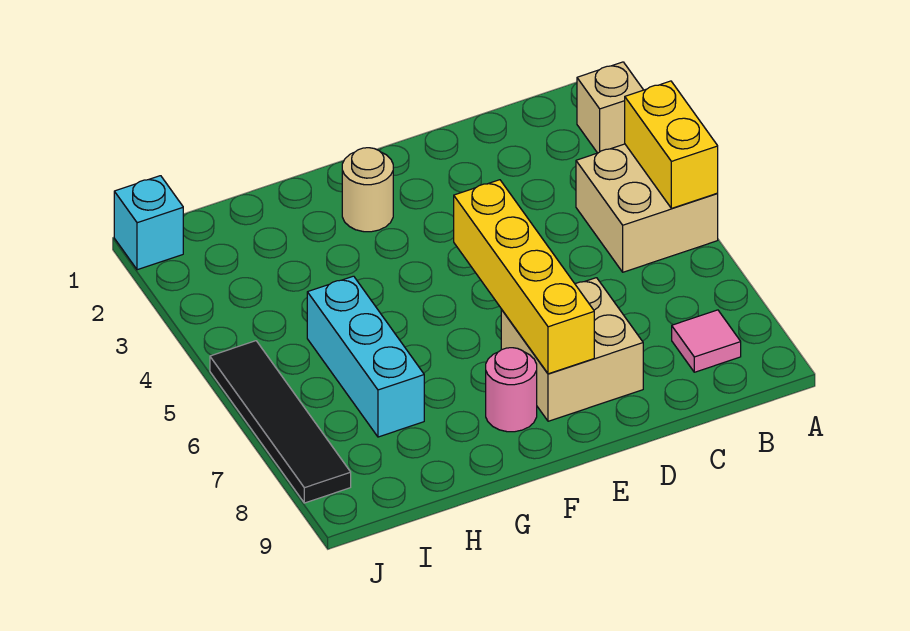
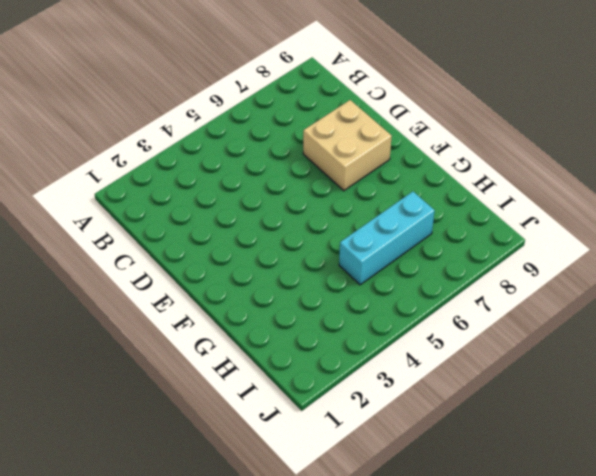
none -> tan 1x1 brick [577,62,643,153]
none -> tan 2x2 brick [576,144,718,272]

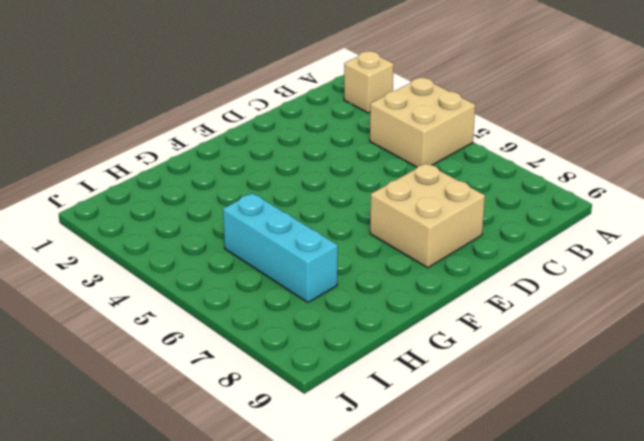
none -> pink 1x1 tile [672,310,741,372]
none -> tan 1x1 round brick [342,148,393,232]

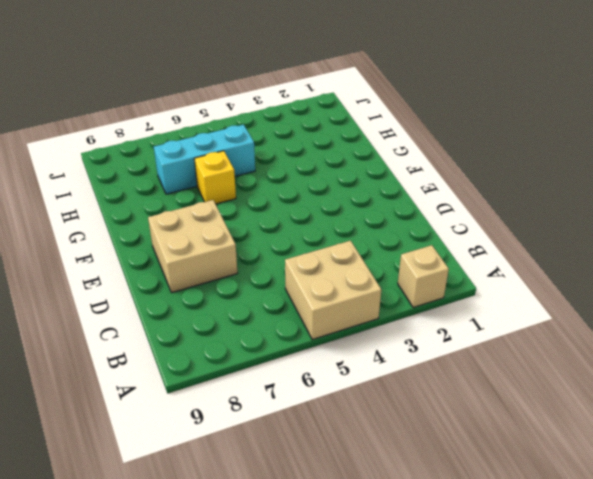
yellow 1x1 brick [194,151,236,204] -> none
none -> pink 1x1 tile [672,310,741,372]
none -> tan 1x1 round brick [342,148,393,232]

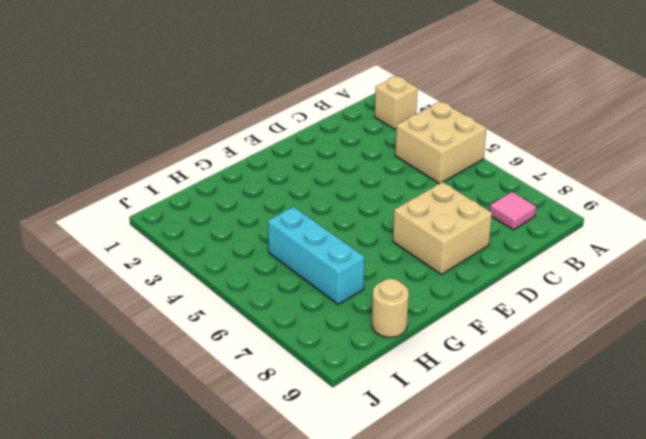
tan 1x1 round brick [372,279,409,337] -> tan 1x1 round brick moved to [342,148,393,232]
none -> pink 1x1 round brick [486,348,537,432]
none -> cyan 1x1 brick [114,176,183,270]

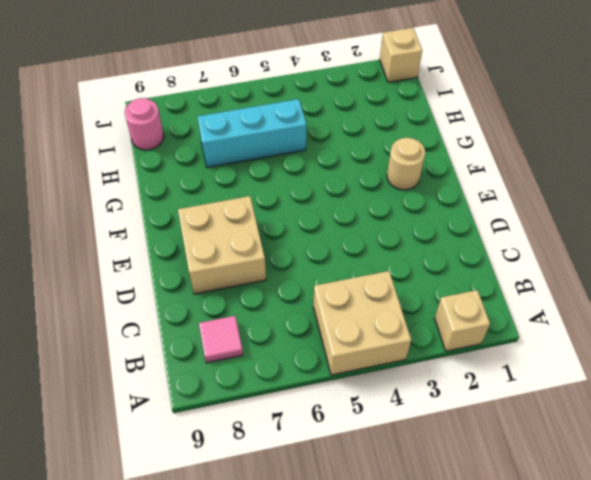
pink 1x1 round brick [125,98,164,150] -> pink 1x1 round brick moved to [486,348,537,432]
tan 1x1 brick [380,28,422,82] -> cyan 1x1 brick [114,176,183,270]
none -> black 1x4 tile [210,341,351,503]
none -> yellow 1x2 brick [625,81,718,208]

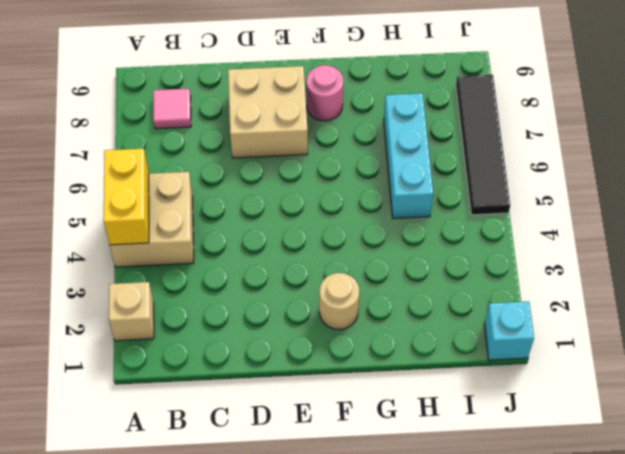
none -> yellow 1x4 brick [454,180,594,374]

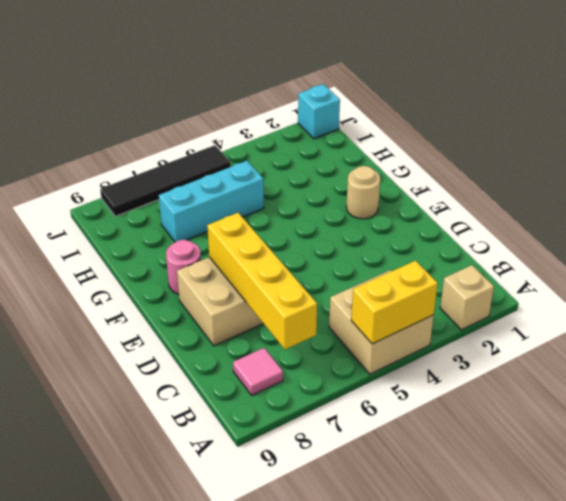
yellow 1x4 brick [207,213,317,349] -> yellow 1x4 brick turned to [454,180,594,374]

